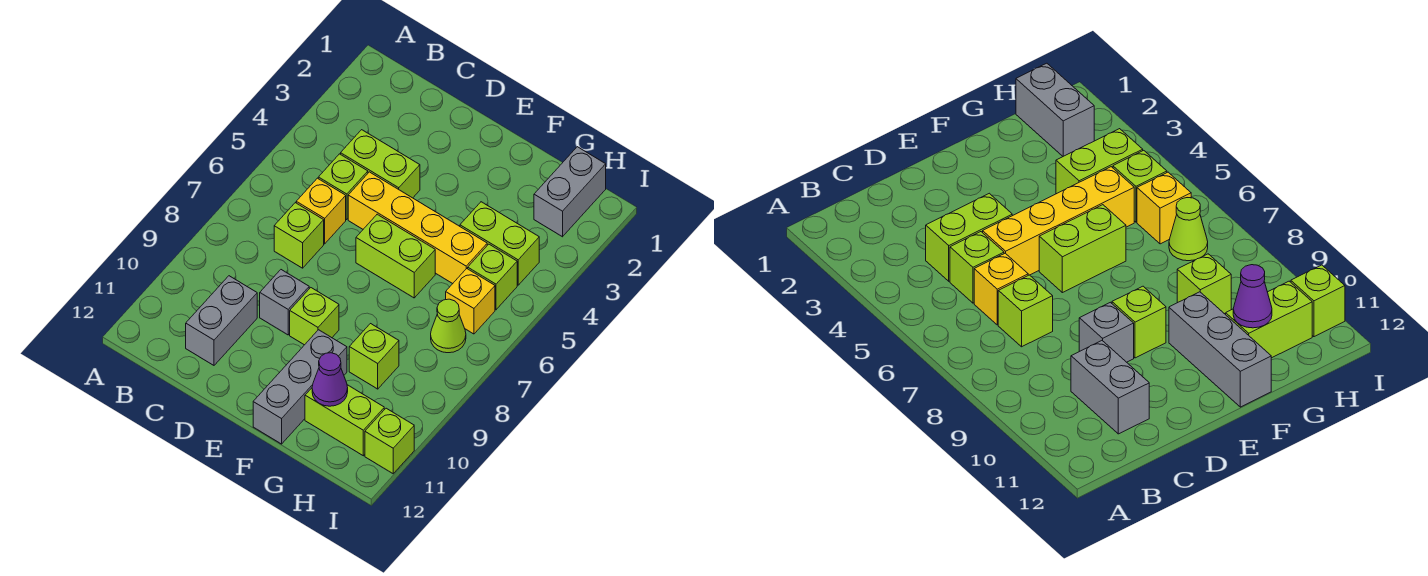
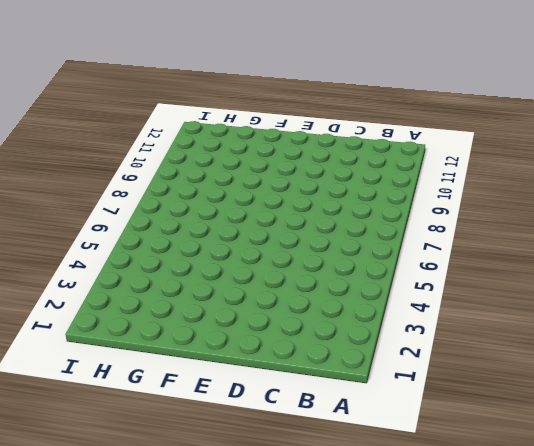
none -> lime 1x2 brick [341,130,420,198]
none -> lime 1x1 brick [318,154,368,220]
none -> yellow 1x1 brick [296,178,346,244]

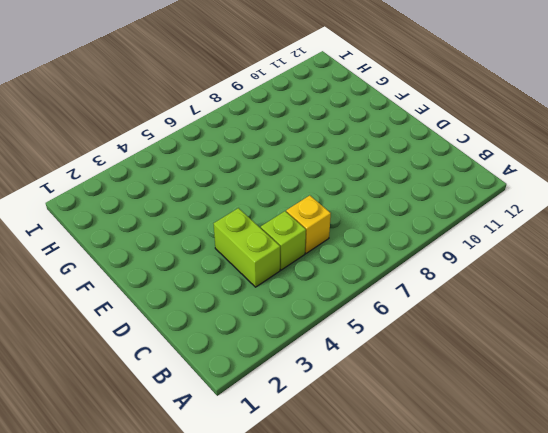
none -> lime 1x1 brick [274,203,324,268]
none -> grey 1x2 brick [186,276,257,365]
none -> yellow 1x4 brick [348,172,487,284]

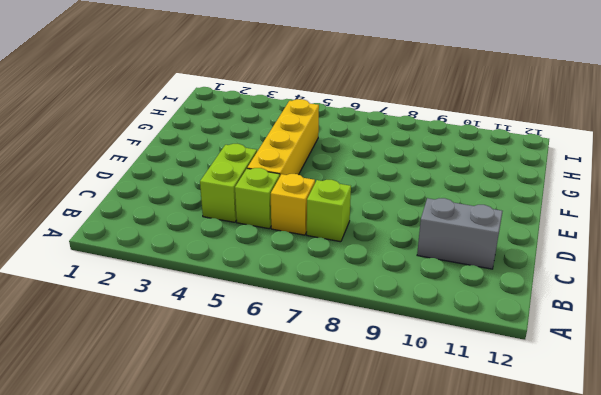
none -> grey 1x1 brick [260,270,309,335]
none -> lime 1x2 brick [356,214,435,298]
none -> lime 1x1 brick [290,288,339,345]

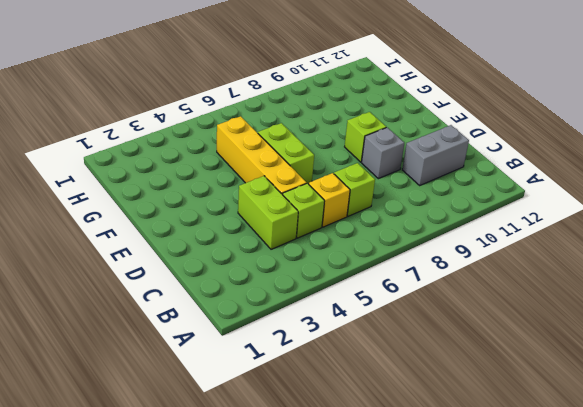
none -> grey 1x3 brick [253,330,347,444]
none -> lime 1x2 brick [460,202,539,285]
none -> lime 1x1 brick [349,324,399,389]

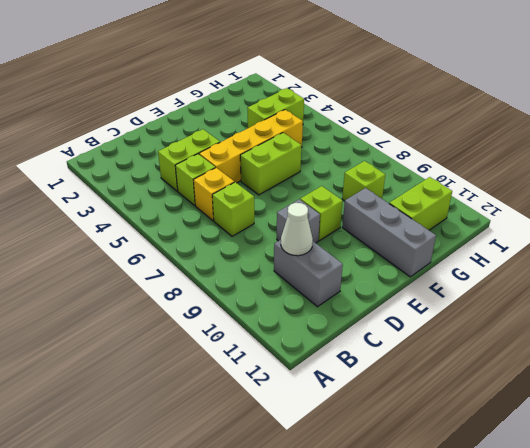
white 1x1 cone [281,203,313,256] -> none
none -> grey 1x2 brick [534,147,606,237]
none -> lime 1x1 brick [468,244,517,310]
none -> yellow 1x1 brick [446,269,495,334]

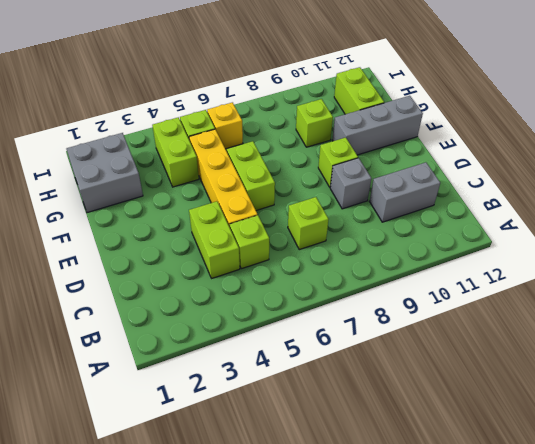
grey 2x2 brick [67,133,143,213] -> grey 1x2 brick [534,147,606,237]
none -> yellow 1x1 brick [296,178,346,244]
none -> lime 1x1 cone [431,299,466,353]
none -> lime 1x1 brick [365,408,414,474]

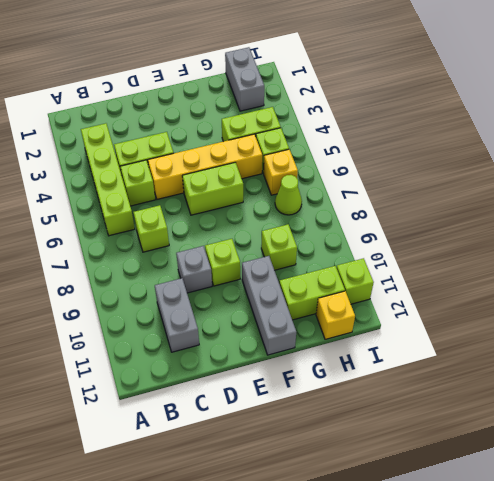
lime 1x4 brick [81,123,135,236] -> none
yellow 1x1 brick [316,291,355,339] -> yellow 1x1 brick moved to [296,178,346,244]
none -> purple 1x1 cone [312,353,348,406]

